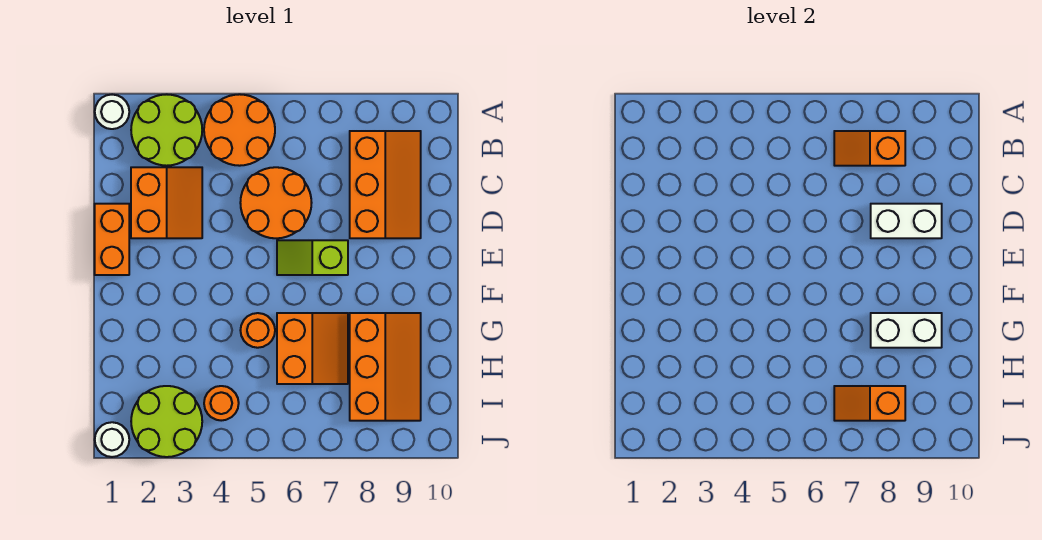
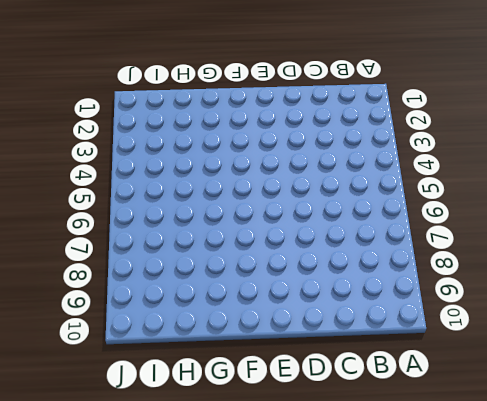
none -> white 1x1 round brick [95,95,129,129]
none -> lime 2x2 round brick [131,94,202,166]
none -> orange 2x2 round brick [204,94,275,166]

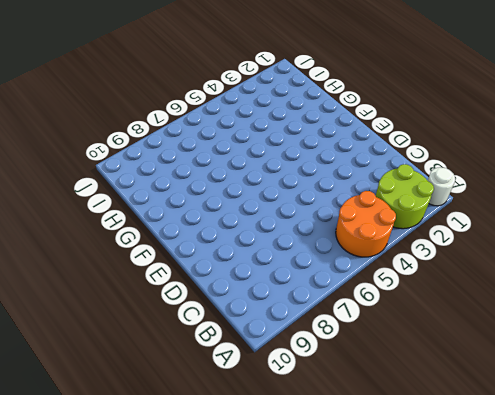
none -> orange 2x3 slope [350,131,421,238]
none -> orange 2x2 slope [131,167,202,238]
none -> orange 2x2 round brick [240,167,312,238]

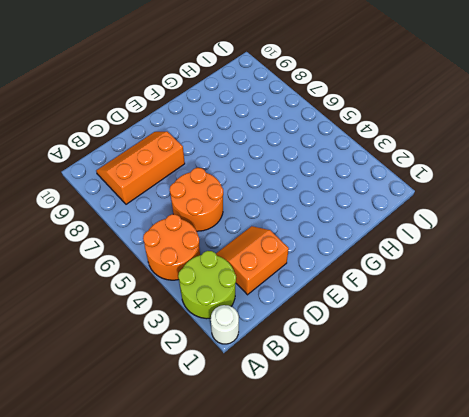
none -> orange 1x2 brick [95,204,129,275]
none -> lime 1x2 slope [277,240,348,275]
none -> orange 1x1 round brick [240,313,275,348]

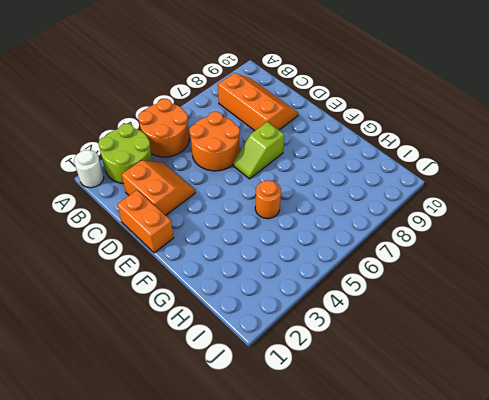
none -> orange 2x2 slope [277,313,348,384]
none -> orange 2x3 slope [350,313,421,421]
none -> lime 2x2 round brick [131,386,202,457]

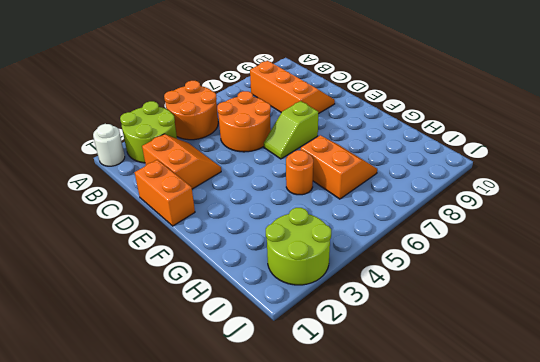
none -> orange 2x3 slope [350,313,421,421]
none -> orange 1x1 round brick [204,386,239,421]
none -> white 1x1 round brick [95,422,129,457]

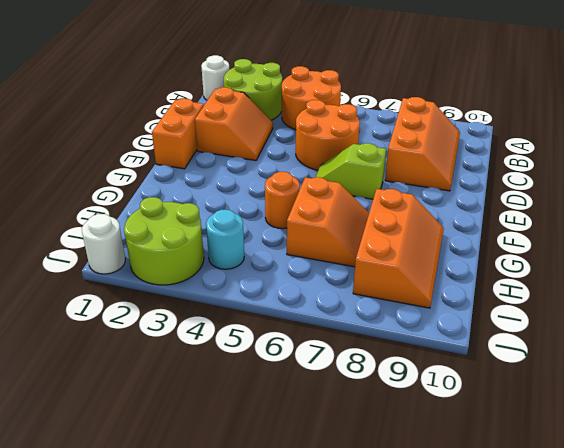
cyan 1x1 round brick [206,210,244,269] -> orange 1x1 round brick [204,386,239,421]
none -> orange 1x2 slope [834,131,905,166]
none -> white 1x2 brick [871,204,942,238]
none -> white 1x2 brick [871,313,942,348]

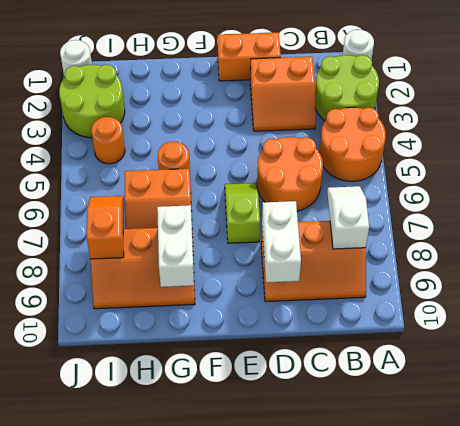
white 1x2 slope [327,186,369,249] -> orange 1x2 slope [834,131,905,166]

